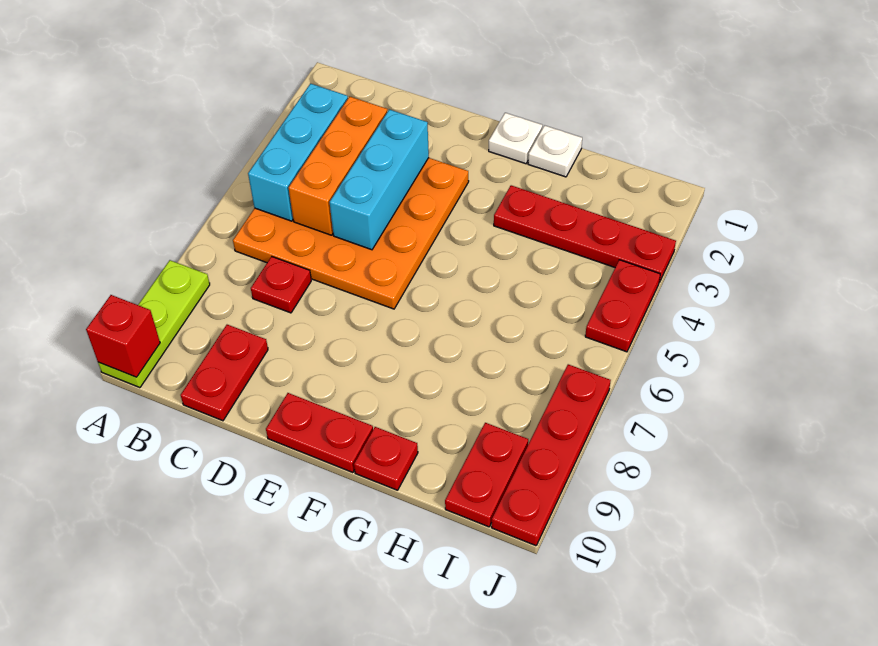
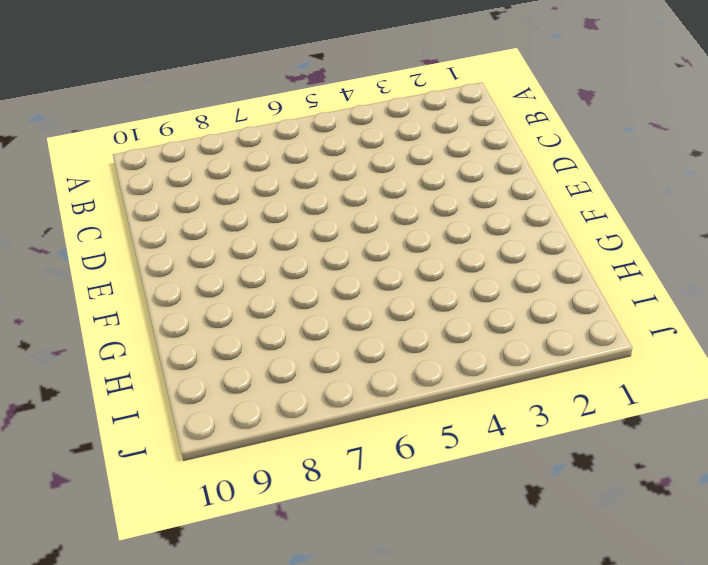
none -> lime 1x3 plate [98,260,210,388]
none -> orange 4x4 plate [233,158,469,309]
none -> red 1x1 plate [251,256,311,313]

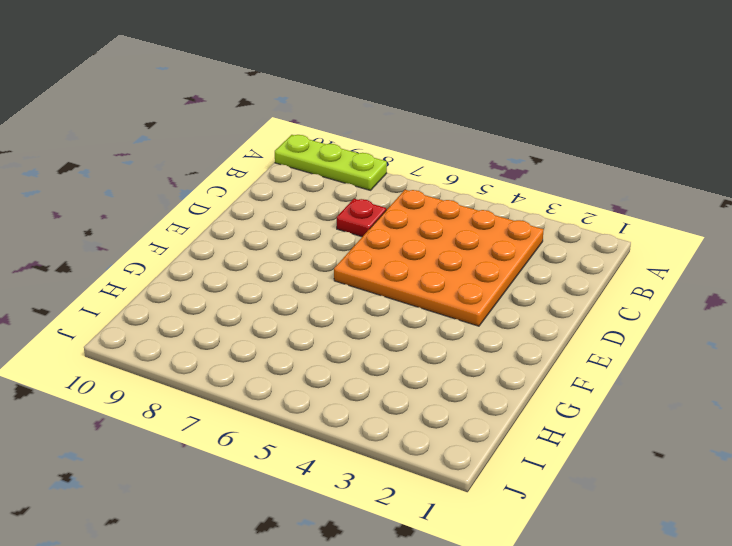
none -> red 1x2 plate [181,325,268,421]
none -> red 1x2 plate [266,393,373,473]
none -> white 1x1 plate [489,113,542,164]

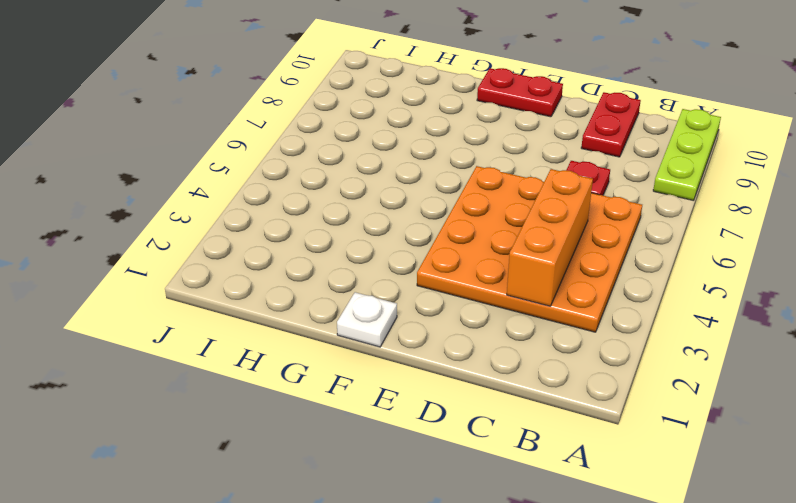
none -> white 1x1 plate [528,125,582,177]
none -> red 1x4 plate [494,185,676,282]
none -> red 1x1 plate [354,427,418,490]

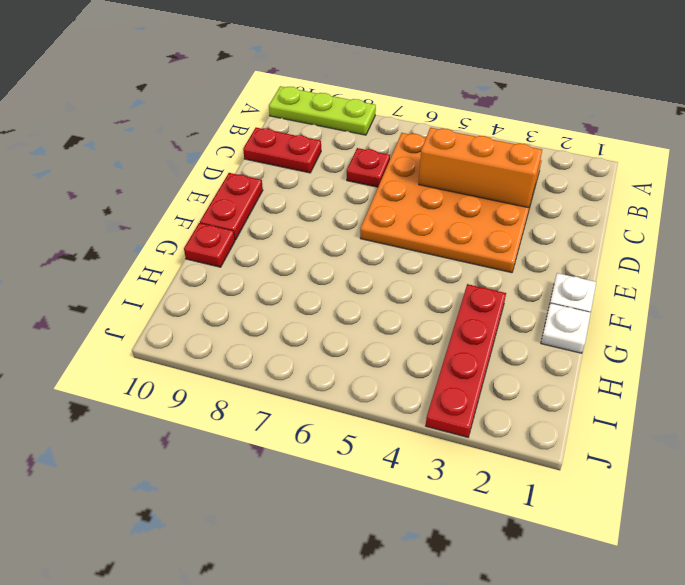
none -> red 1x2 plate [445,423,528,527]
none -> red 1x2 plate [585,260,660,352]
none -> red 1x4 plate [492,364,611,546]

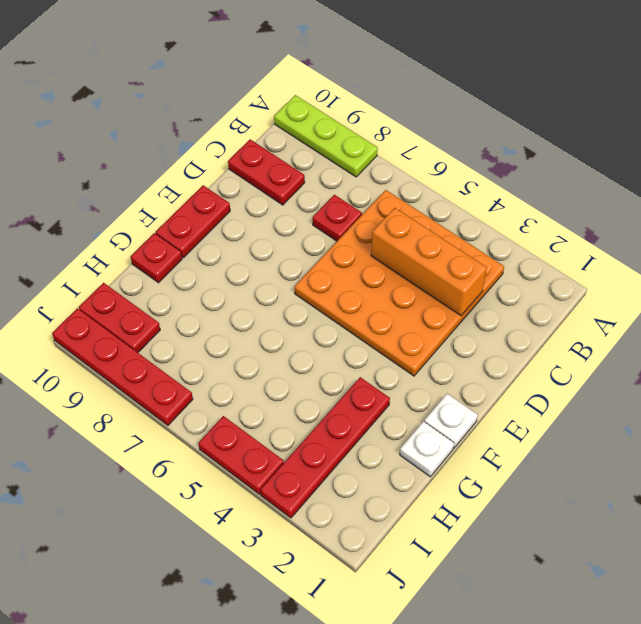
none -> red 1x1 brick [86,295,160,377]
none -> cyan 1x3 brick [248,84,348,221]
none -> cyan 1x3 brick [330,109,429,250]

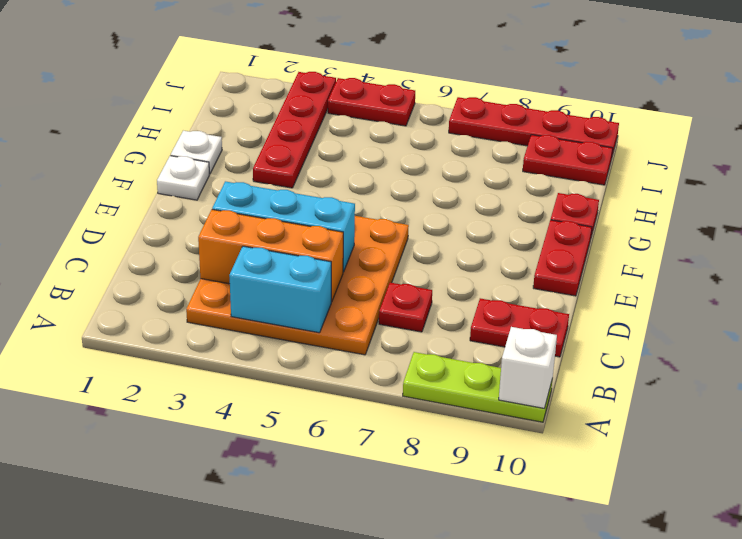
white 1x1 brick [499,327,557,409] -> red 1x1 brick [86,295,160,377]
cyan 1x2 brick [229,246,331,333] -> cyan 1x3 brick [248,84,348,221]

